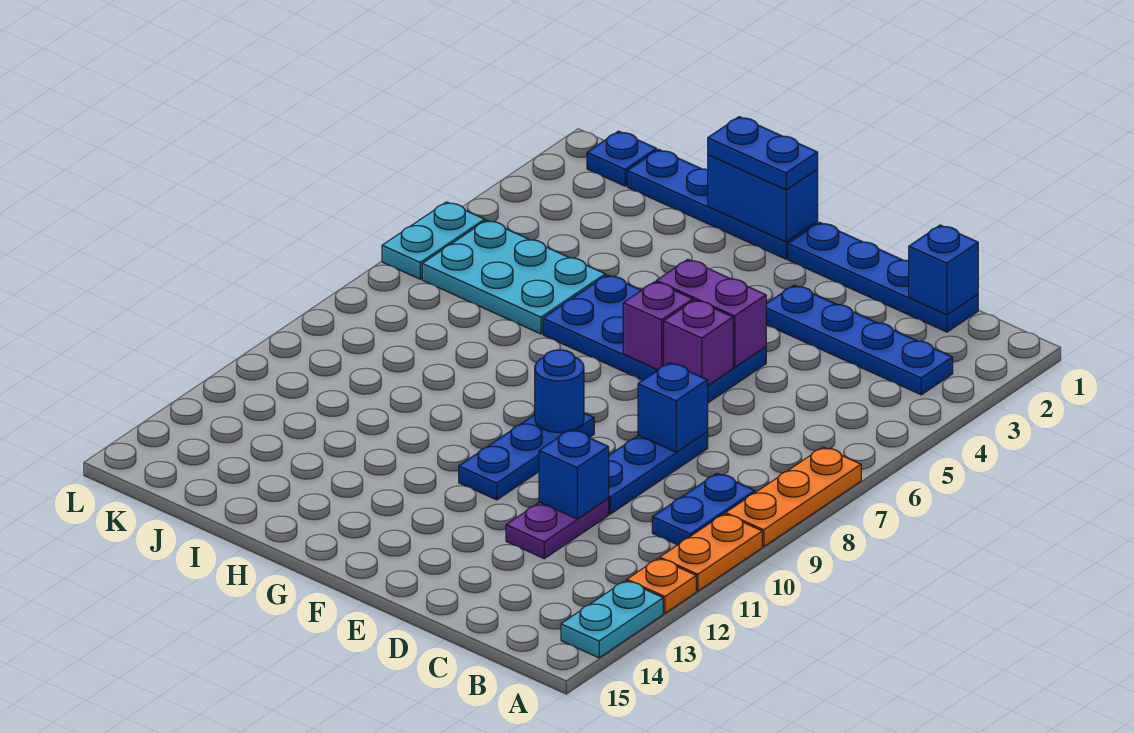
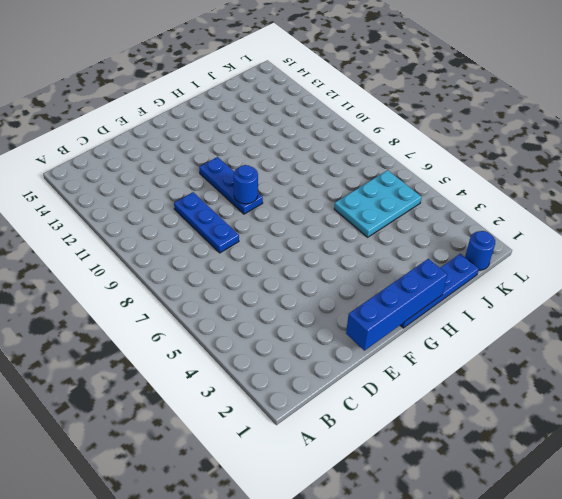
blue 1x4 brick [346,259,447,351] -> blue 1x2 brick [708,155,818,242]
blue 1x1 round brick [465,231,495,270] -> blue 1x1 plate [587,131,657,186]
none -> orange 1x3 plate [726,447,861,547]
none -> orange 1x2 plate [660,514,762,591]
none -> orange 1x1 plate [627,558,696,613]

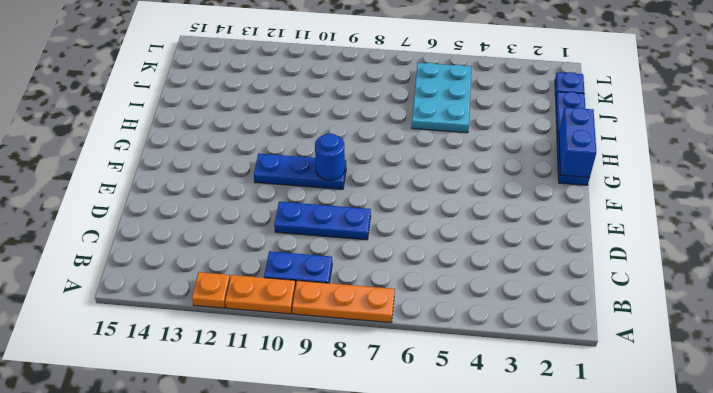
none -> cyan 1x2 plate [561,581,663,658]
none -> blue 1x4 plate [766,285,953,395]
none -> blue 1x4 plate [788,222,978,332]

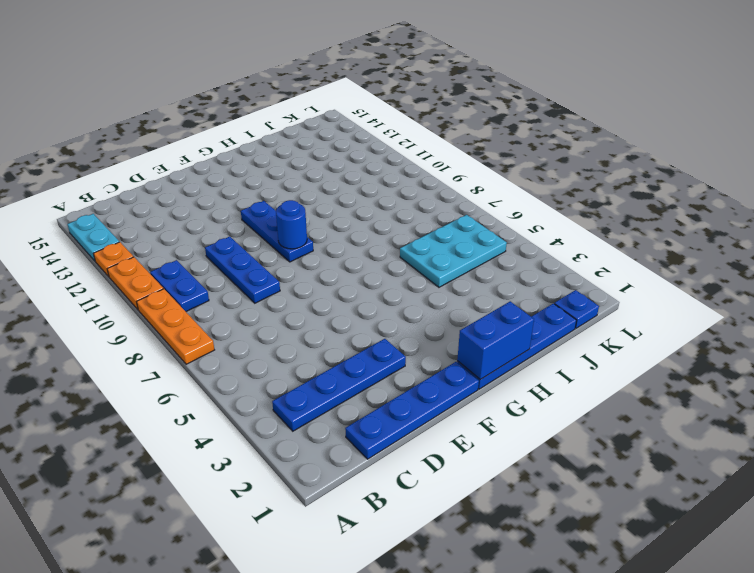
none -> purple 1x2 plate [506,498,609,559]
none -> blue 2x4 plate [543,275,766,403]
none -> cyan 1x2 plate [382,202,485,279]

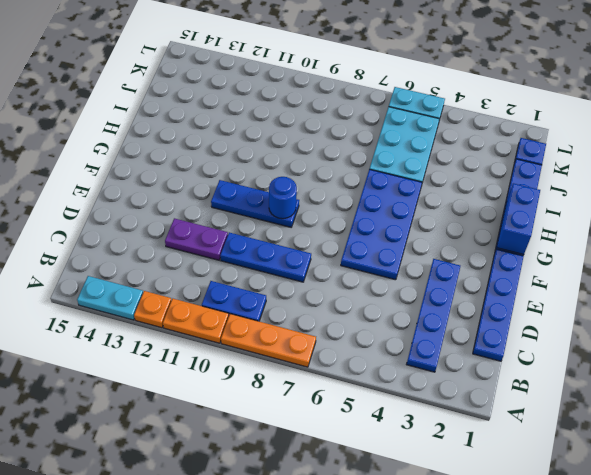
none -> blue 1x1 brick [909,225,978,315]
none -> blue 1x1 brick [638,363,708,452]
none -> blue 1x1 brick [539,429,609,519]

